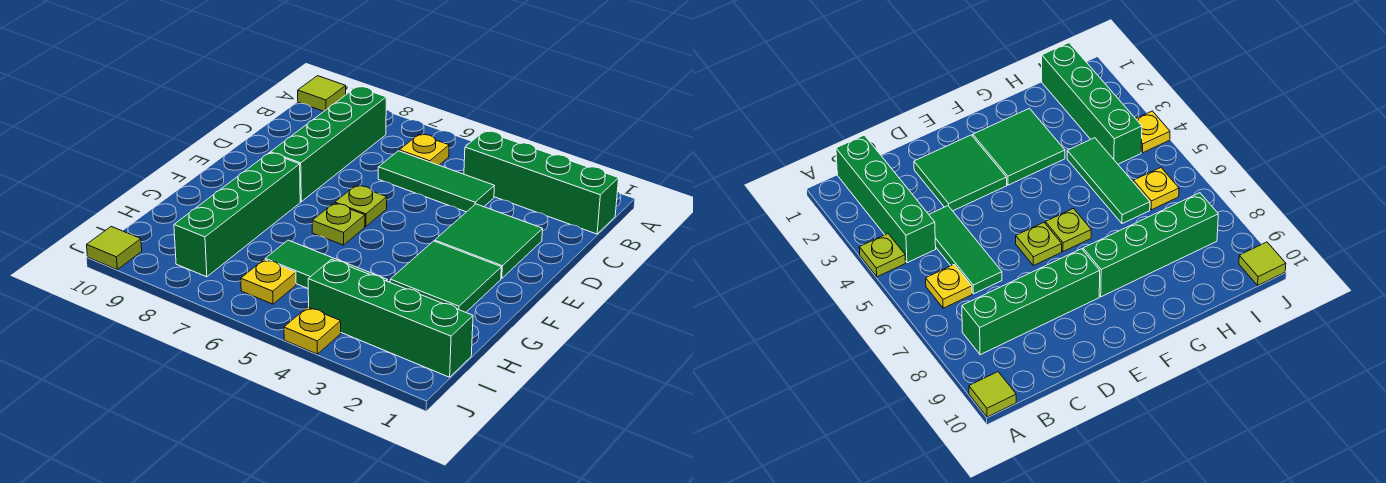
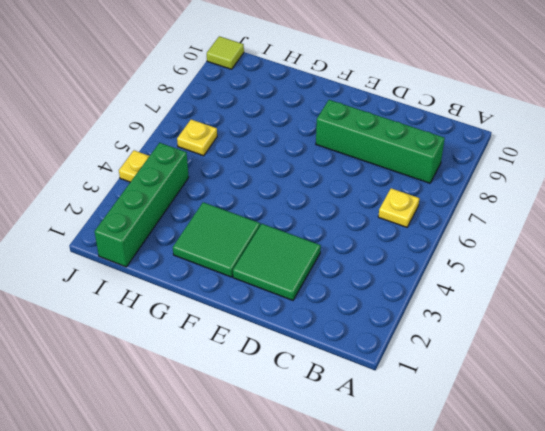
none -> lime 1x1 plate [859,234,906,277]
none -> lime 1x1 tile [298,76,346,111]
none -> green 1x4 brick [464,131,619,234]

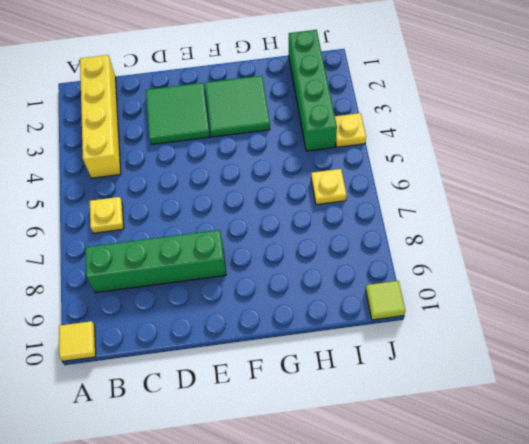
yellow 1x1 tile [59,321,96,361] -> lime 1x1 tile [298,76,346,111]
yellow 1x4 brick [80,55,121,178] -> green 1x4 brick [464,131,619,234]
none -> lime 1x1 plate [859,234,906,277]
none -> green 1x3 tile [378,151,494,212]
none -> lime 1x1 plate [335,185,387,227]

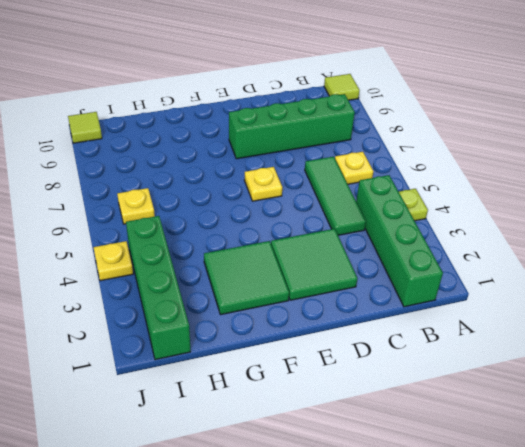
yellow 1x1 plate [244,167,282,201] -> lime 1x1 plate [335,185,387,227]
none -> lime 1x1 plate [312,203,365,245]
none -> green 1x4 brick [174,153,300,277]
none -> green 1x3 tile [265,240,387,288]

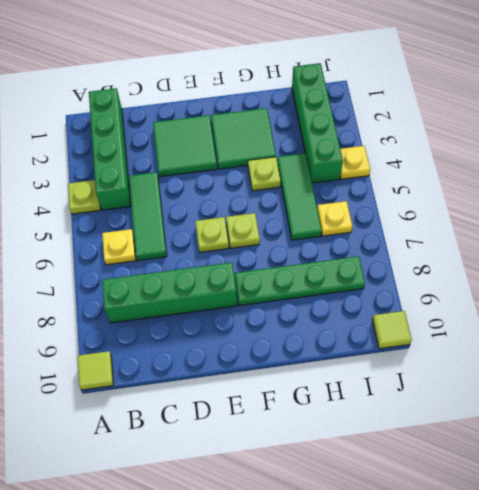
green 1x4 plate [234,256,365,306] -> green 1x4 brick [174,153,300,277]
lime 1x1 plate [248,157,281,191] -> none

